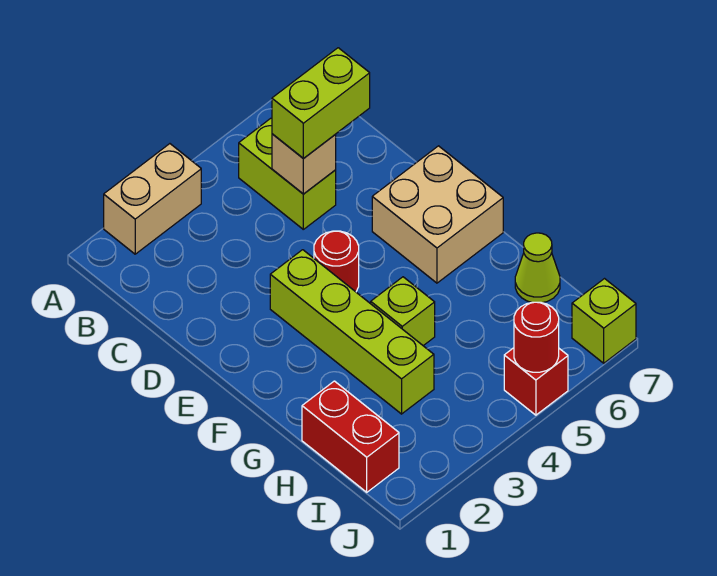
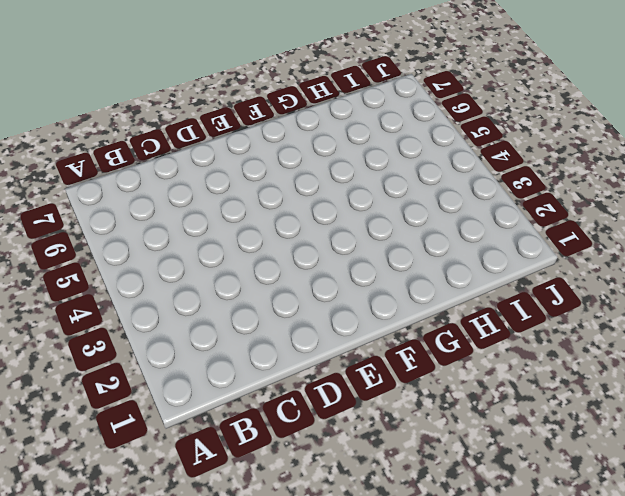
none -> tan 1x2 brick [104,144,201,254]
none -> lime 1x2 brick [239,118,336,229]
none -> lime 1x4 brick [270,250,434,414]

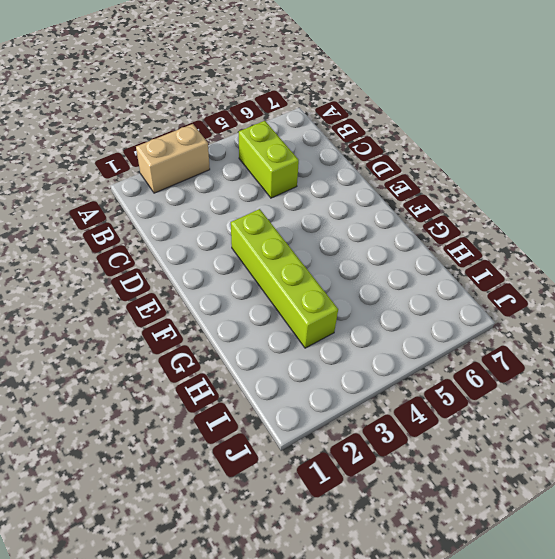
none -> red 1x1 round brick [314,231,359,292]
none -> tan 2x2 brick [372,146,503,283]
none -> lime 1x1 brick [371,277,435,346]

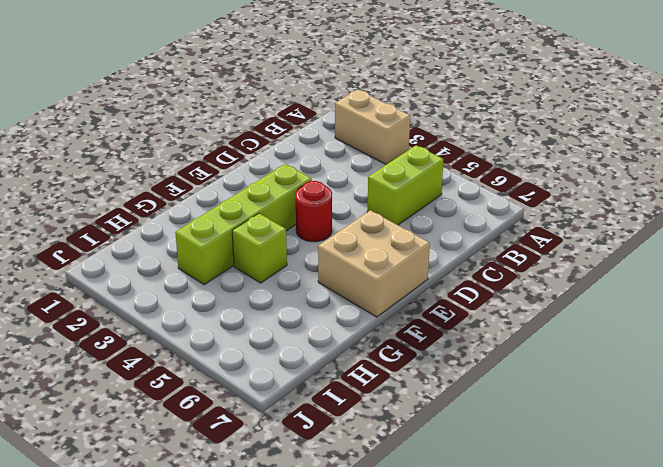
none -> red 1x2 brick [302,381,399,492]
none -> lime 1x1 cone [515,233,560,303]
none -> red 1x1 brick [504,348,568,415]

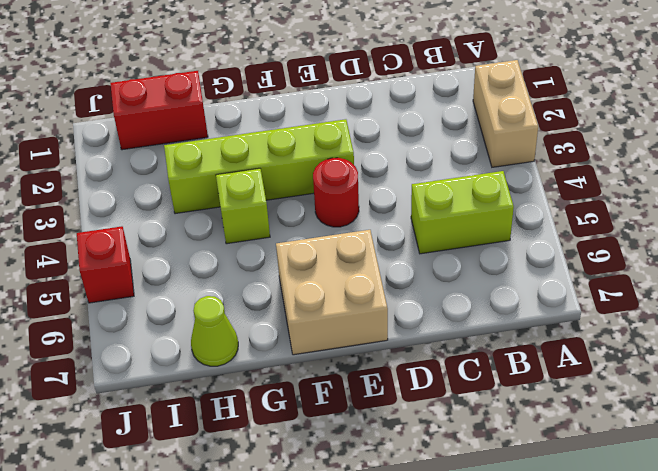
none -> lime 1x1 brick [572,279,636,363]
none -> tan 1x1 brick [272,134,336,194]
none -> red 1x1 round brick [514,302,559,372]

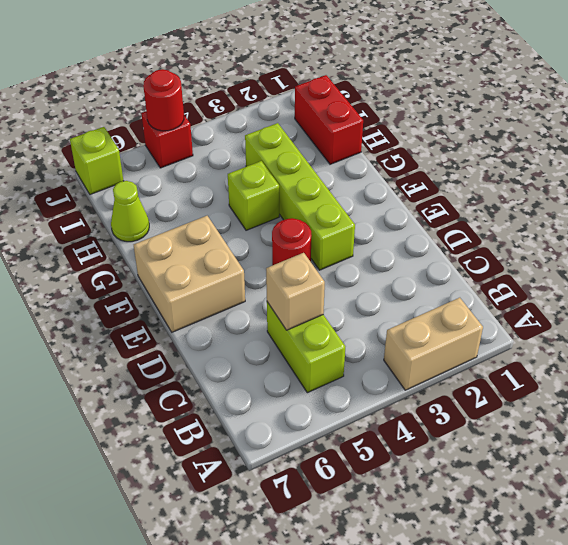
none -> lime 1x2 brick [272,48,370,159]

